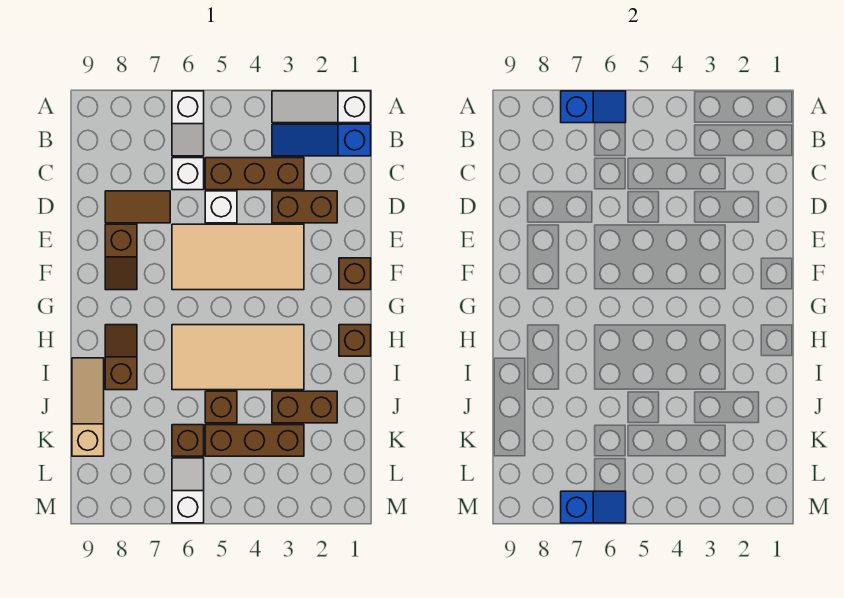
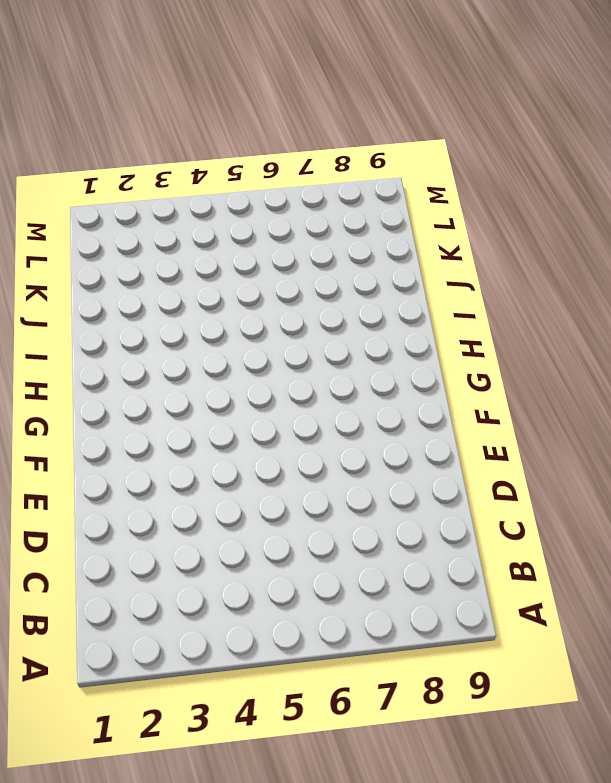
none -> white 1x3 slope [272,91,371,123]
none -> white 1x2 slope [172,91,204,156]
none -> blue 1x3 slope [272,124,371,156]

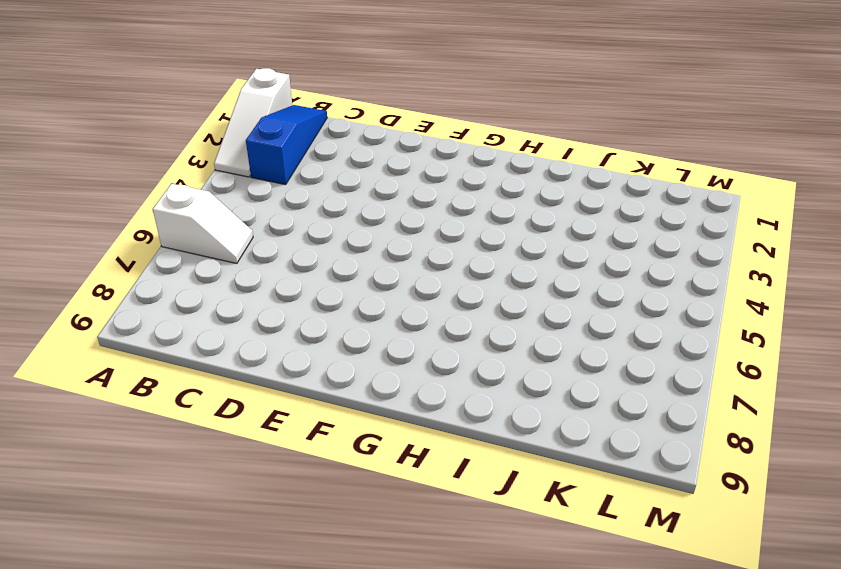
blue 1x3 slope [246,105,327,185] -> blue 1x3 slope turned to [272,124,371,156]
none -> brown 1x3 brick [205,158,304,190]
none -> white 1x1 brick [172,158,204,190]
none -> brown 1x2 brick [272,191,337,223]

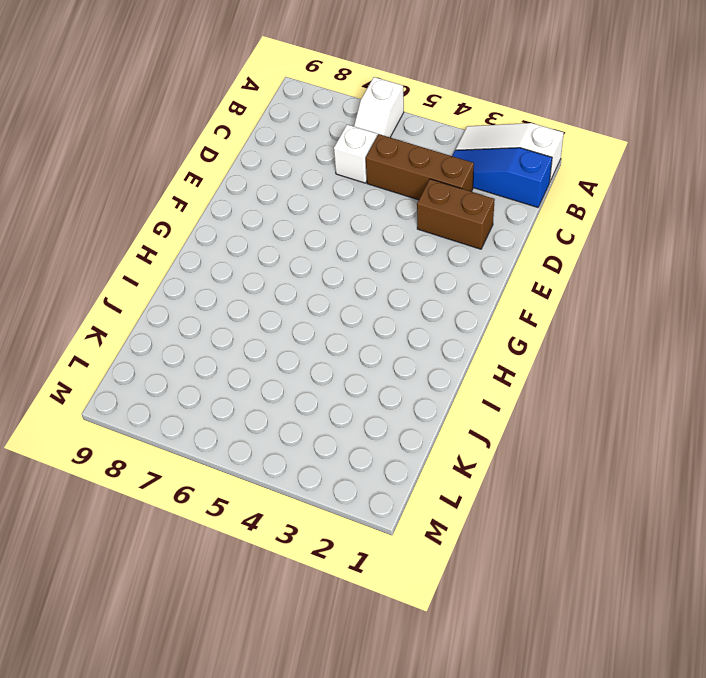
none -> white 1x1 brick [205,191,237,223]
none -> brown 1x2 tile [105,191,170,223]
none -> tan 2x4 tile [172,224,304,290]

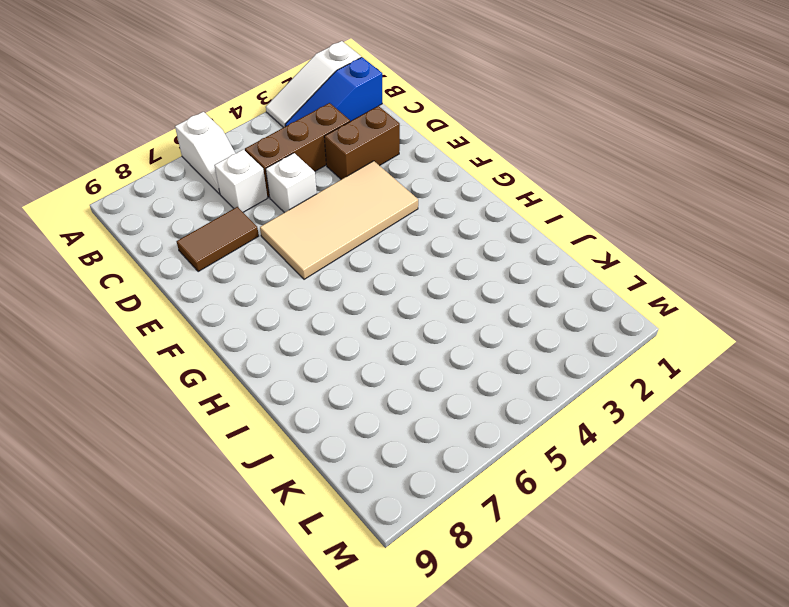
none -> brown 1x2 slope [105,224,137,290]
none -> brown 1x1 brick [339,258,371,290]
none -> brown 1x1 brick [339,325,371,356]

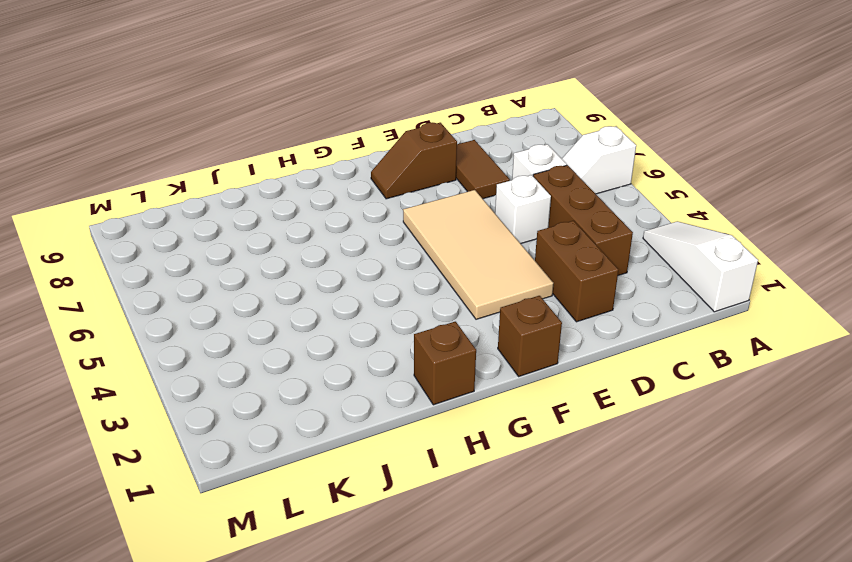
none -> blue 1x3 slope [272,124,371,156]
none -> tan 2x4 tile [172,325,304,390]
none -> brown 1x2 slope [105,325,137,390]

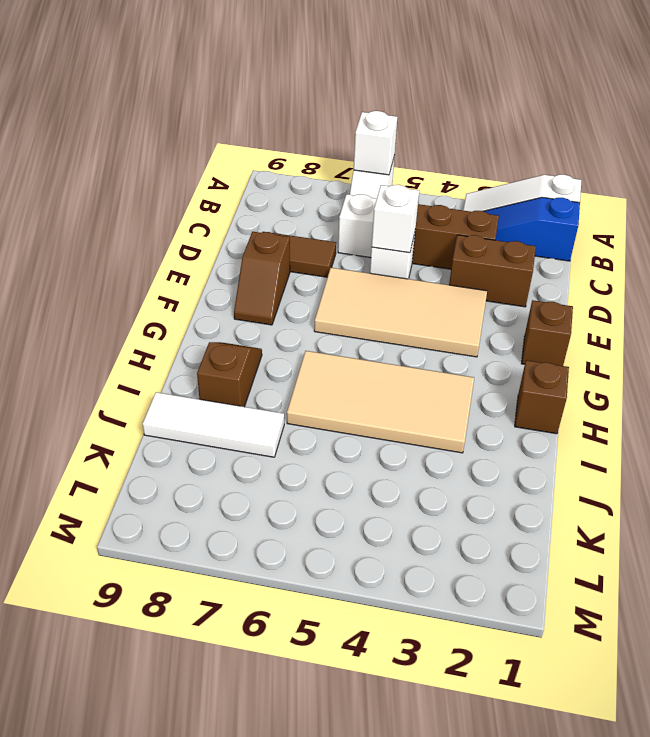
white 1x1 brick [354,111,398,175] -> blue 1x2 slope [561,91,626,123]
white 1x1 brick [372,185,419,253] -> none
white 1x3 tile [143,392,284,457] -> tan 1x3 slope [72,358,104,456]
none -> brown 1x2 brick [272,391,337,423]
none -> brown 1x1 brick [205,391,237,423]
none -> brown 1x3 brick [205,425,304,456]

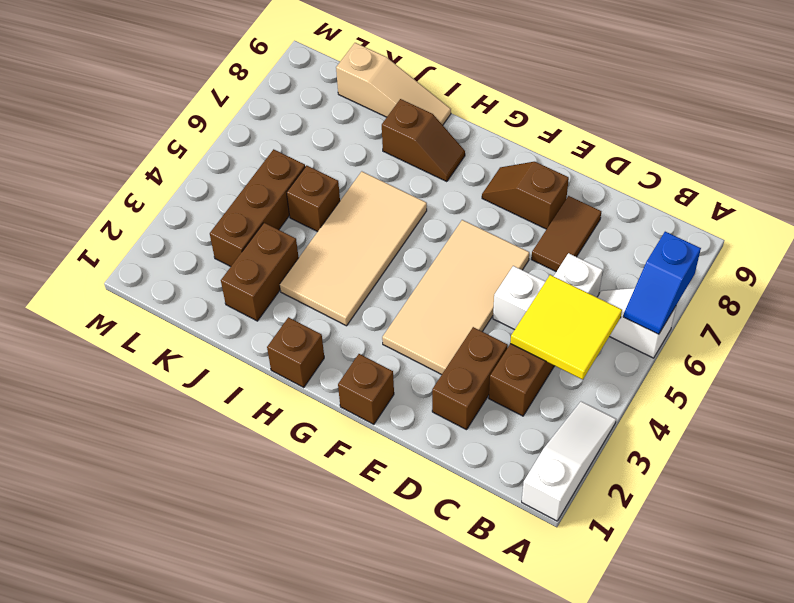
yellow 2x2 tile [510,275,622,380] -> none
none -> blue 1x3 slope [272,124,371,156]
none -> brown 1x1 brick [172,425,204,456]
none -> white 1x2 slope [172,458,204,523]

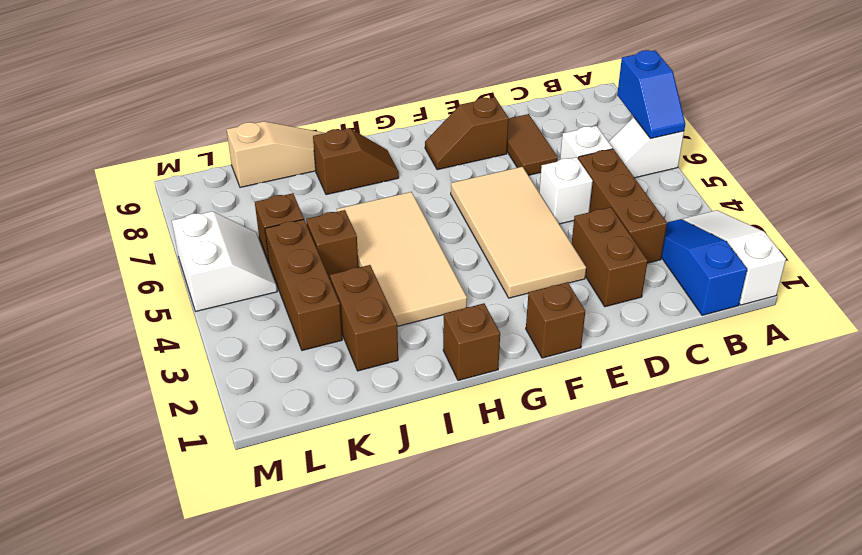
white 2x2 slope [172,211,277,311] -> white 1x2 slope [172,458,204,523]
none -> blue 1x2 slope [561,491,626,523]

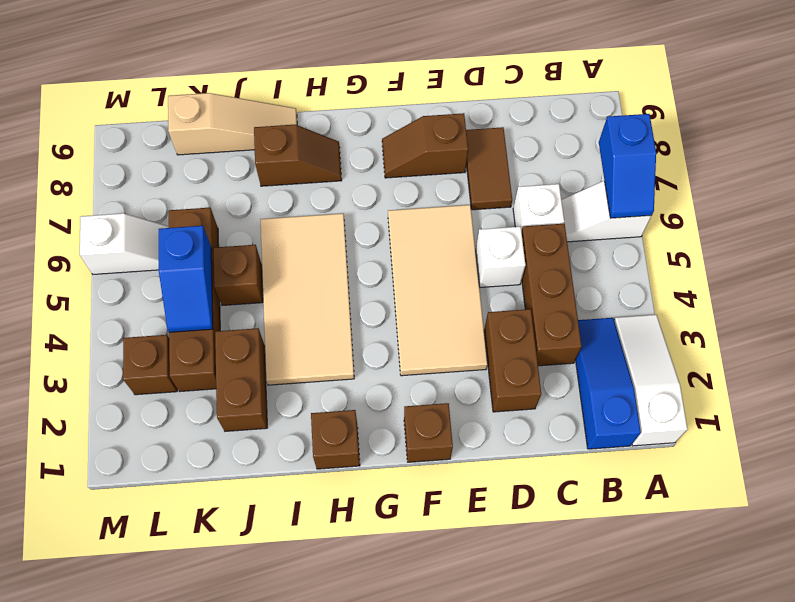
blue 1x2 slope [159,226,213,332] -> blue 1x2 slope moved to [561,491,626,523]
brown 1x1 brick [123,335,177,395] -> none

